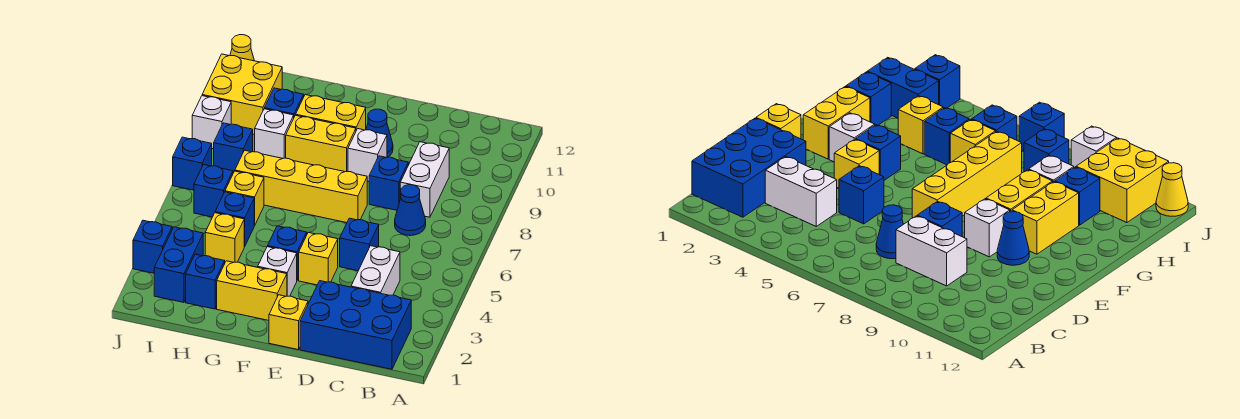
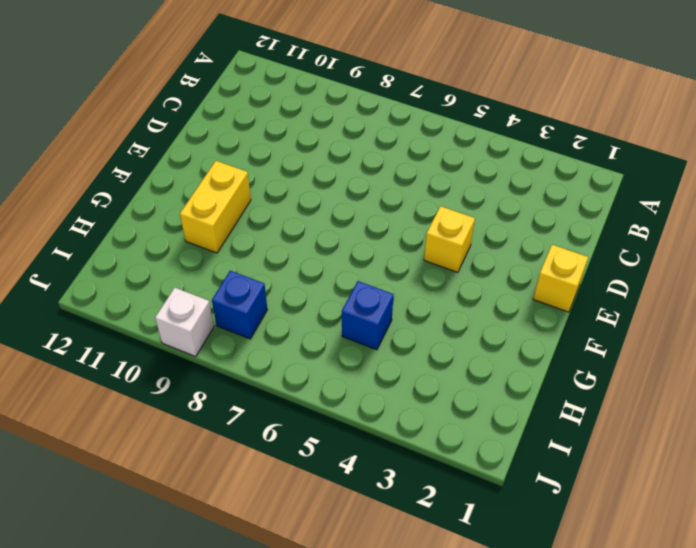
none -> blue 2x3 brick [300,281,411,369]
none -> white 1x2 brick [351,246,400,295]
none -> blue 1x1 cone [395,185,426,236]
none -> white 1x2 brick [400,142,449,217]

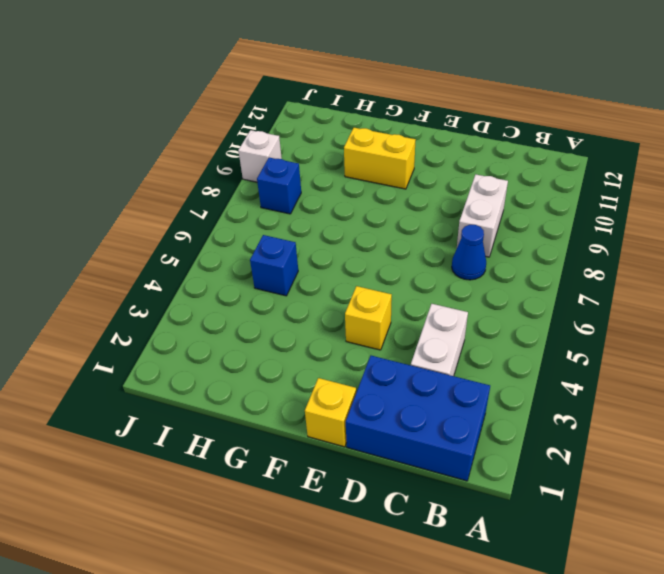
none -> blue 1x1 brick [340,218,379,271]
none -> blue 1x1 brick [369,156,408,210]
none -> yellow 1x4 brick [235,150,367,223]
none -> white 1x1 brick [348,129,387,182]

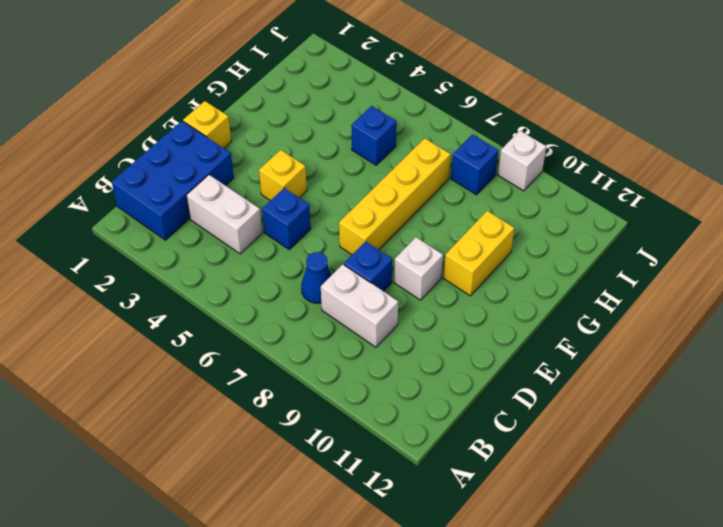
none -> blue 1x1 cone [366,109,393,157]
none -> yellow 1x2 brick [217,261,287,320]
none -> white 1x1 brick [258,247,297,296]
none -> blue 1x1 brick [268,226,307,280]

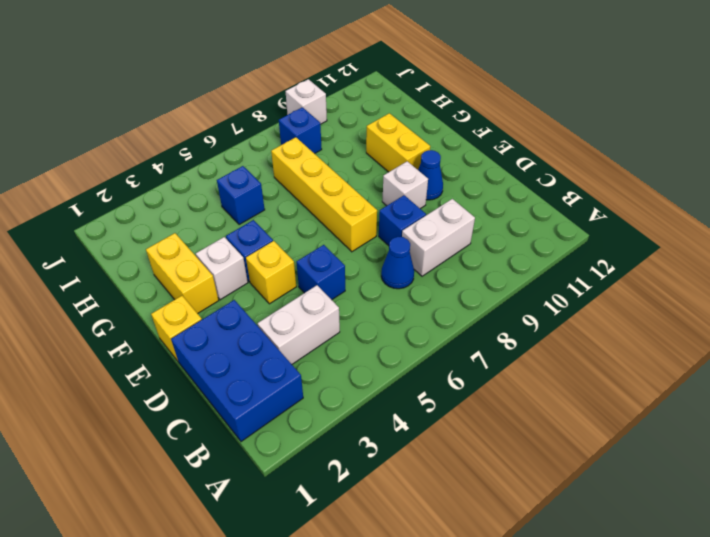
none -> yellow 1x2 brick [286,115,356,172]
none -> blue 1x1 brick [186,254,225,309]
none -> yellow 1x1 brick [205,213,245,262]
none -> yellow 1x1 brick [225,171,264,226]

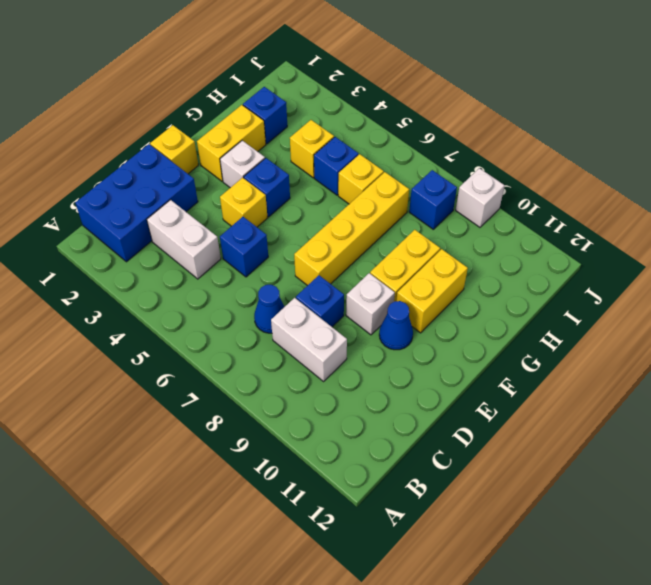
none -> white 1x1 brick [255,109,294,158]
none -> blue 1x1 brick [265,88,304,117]
none -> blue 1x2 brick [154,227,203,302]
none -> blue 1x1 brick [194,165,233,217]

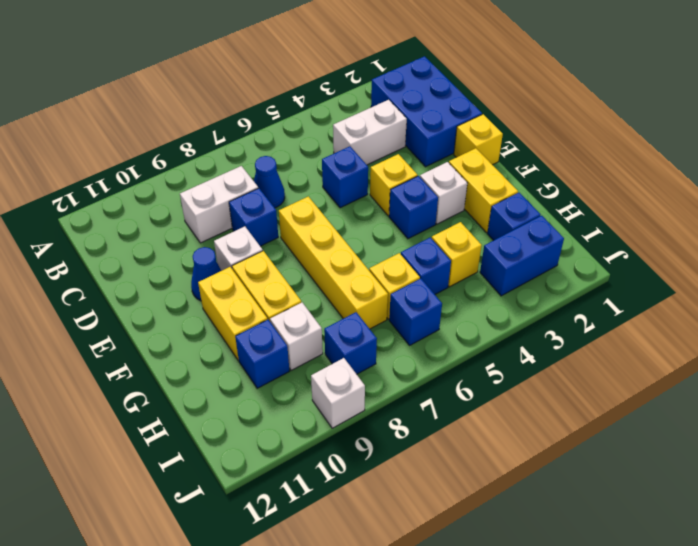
none -> yellow 2x2 brick [202,54,282,135]
none -> blue 1x1 brick [133,220,172,273]
none -> blue 1x1 brick [173,137,212,190]
none -> yellow 1x1 cone [230,35,254,61]

